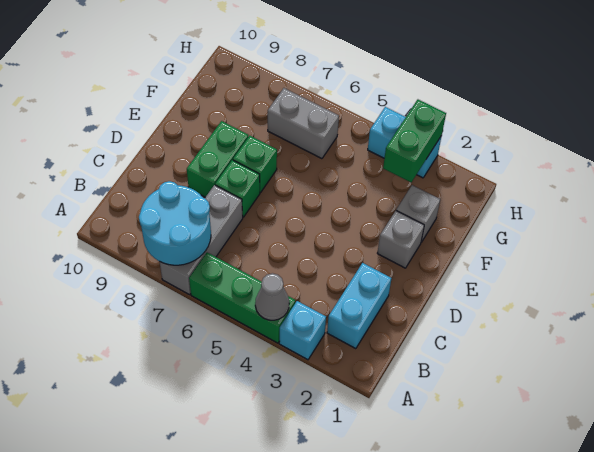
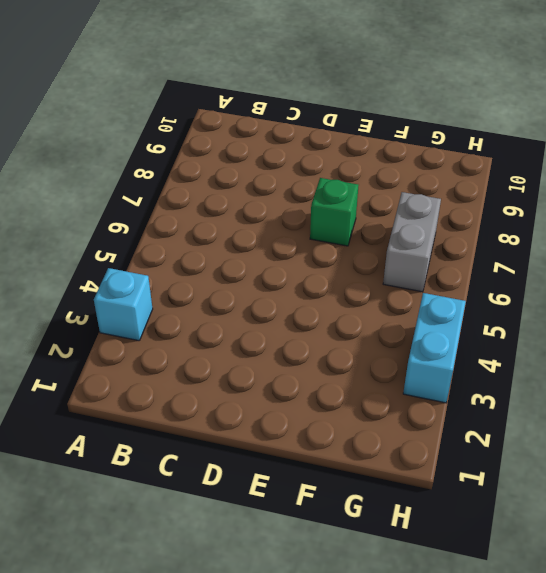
none -> green 1x3 brick [189,252,295,343]
none -> grey 1x3 brick [160,185,243,295]
none -> cyan 1x2 brick [327,263,391,349]

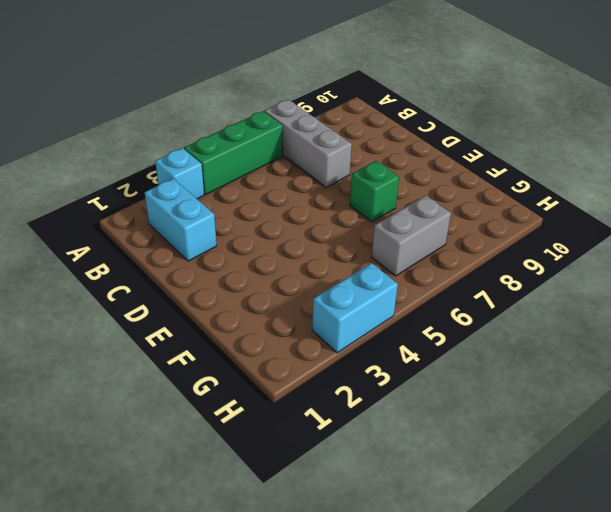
none -> green 1x1 brick [215,160,260,217]
none -> green 1x2 brick [187,121,248,197]
none -> grey 1x1 brick [377,211,424,268]

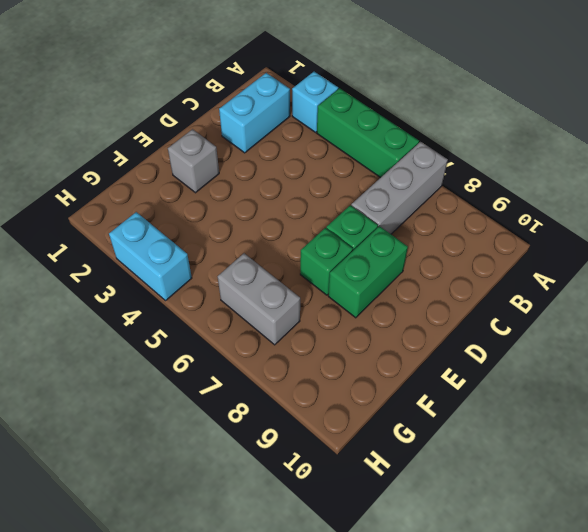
none -> grey 1x1 brick [396,185,440,242]
none -> grey 1x1 cone [255,273,289,320]
none -> cyan 2x2 round brick [139,181,211,265]

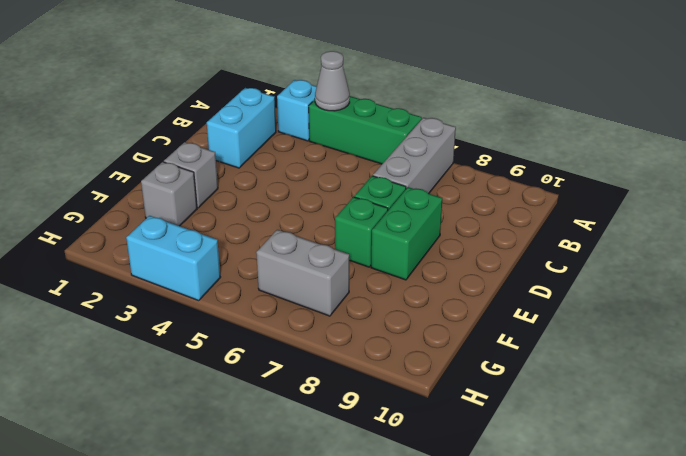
none -> cyan 2x2 round brick [139,181,211,265]
none -> green 1x2 brick [383,100,446,182]

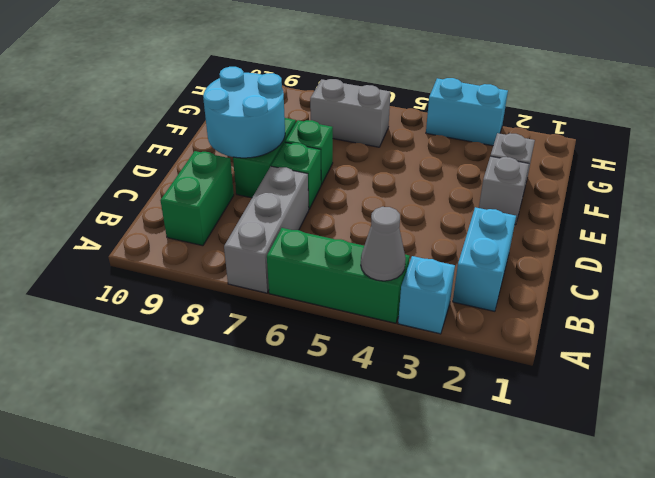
green 1x2 brick [160,151,234,246] -> green 1x2 brick moved to [383,100,446,182]
cyan 2x2 round brick [203,67,285,158] -> cyan 2x2 round brick moved to [139,181,211,265]

